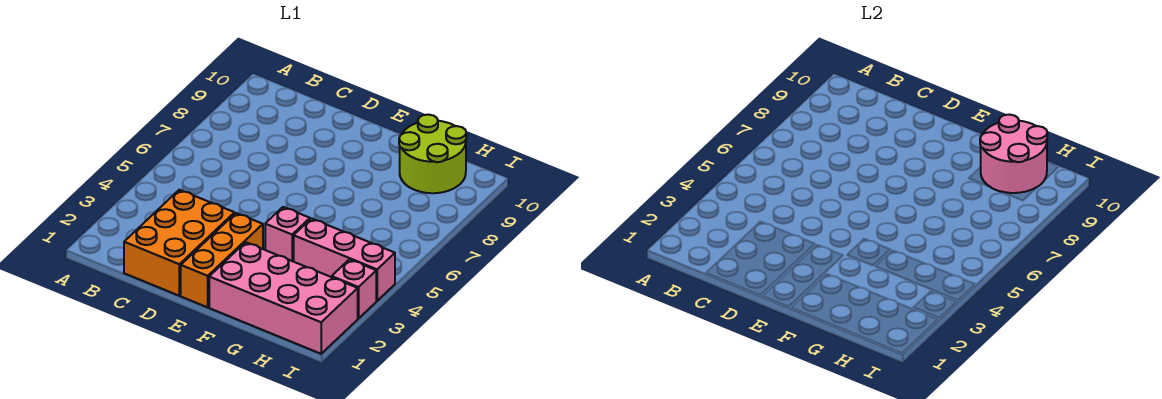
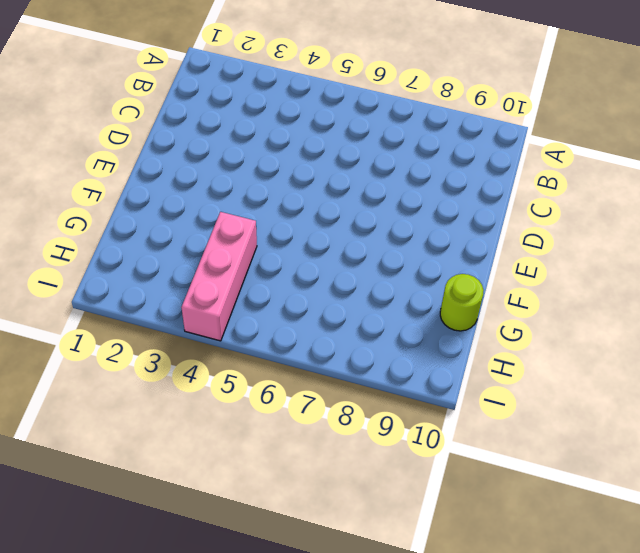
lime 1x1 round brick [440,274,484,331] -> lime 2x2 round brick [399,115,466,193]
none -> orange 2x3 brick [124,190,235,296]
none -> orange 1x3 brick [181,213,263,307]

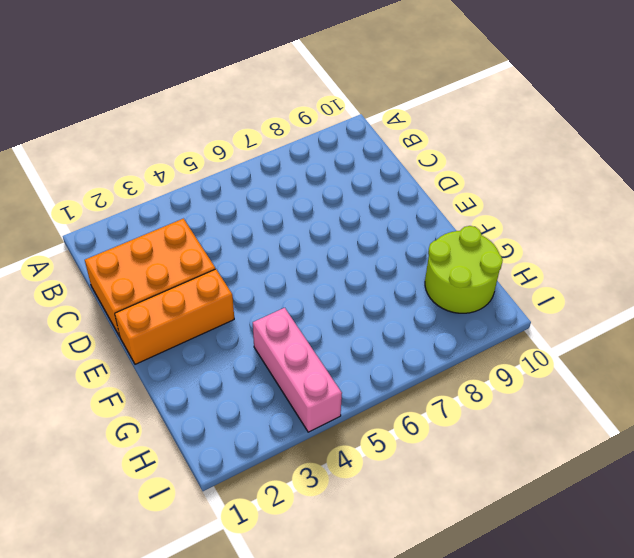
none -> pink 2x4 brick [209,242,358,354]
none -> pink 1x1 brick [265,207,310,262]

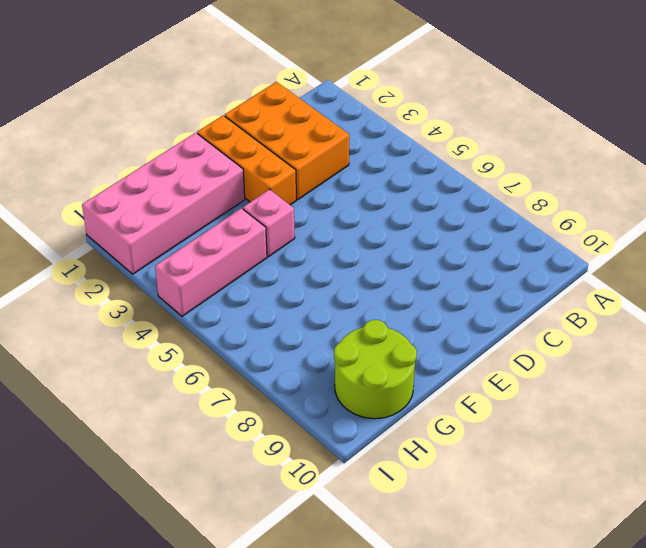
none -> pink 1x1 brick [332,259,376,319]
none -> pink 2x2 round brick [980,115,1047,193]

